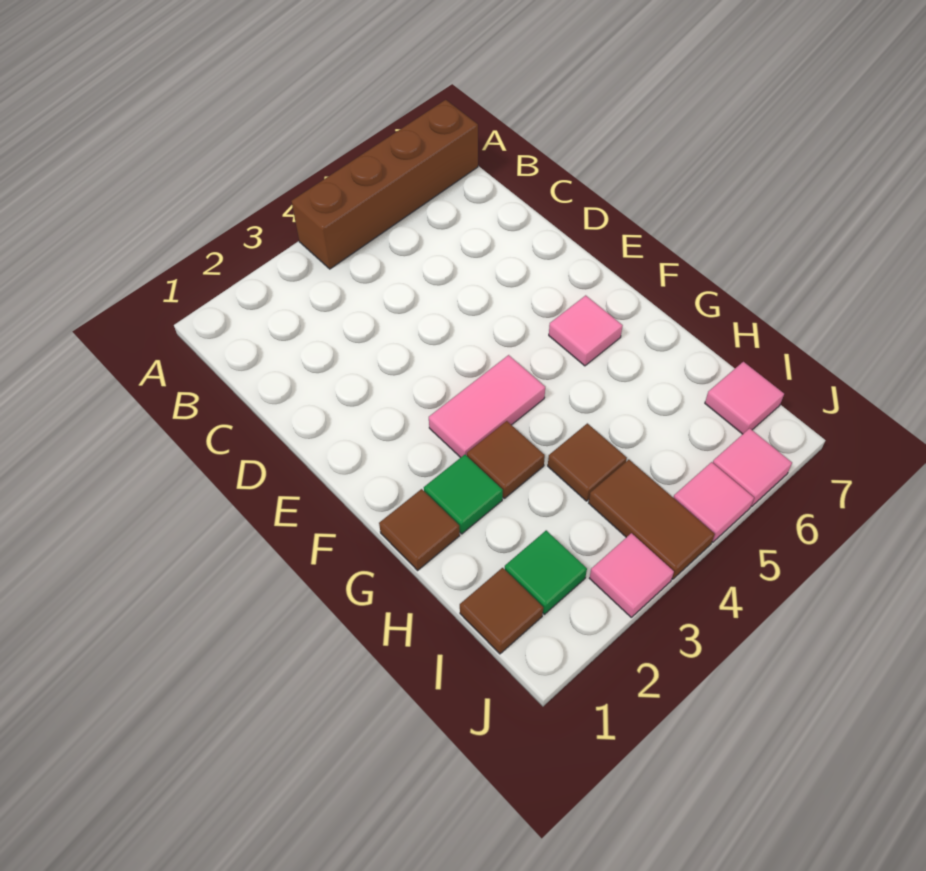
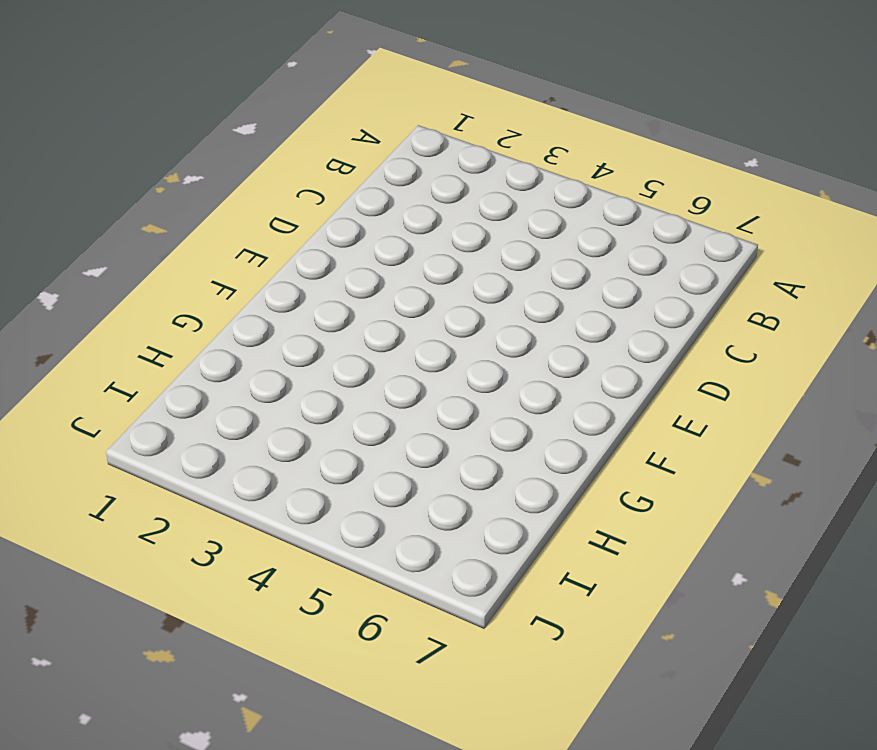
none -> brown 1x4 brick [291,100,478,269]
none -> pink 1x2 tile [429,355,545,458]
none -> pink 1x1 tile [549,295,623,366]

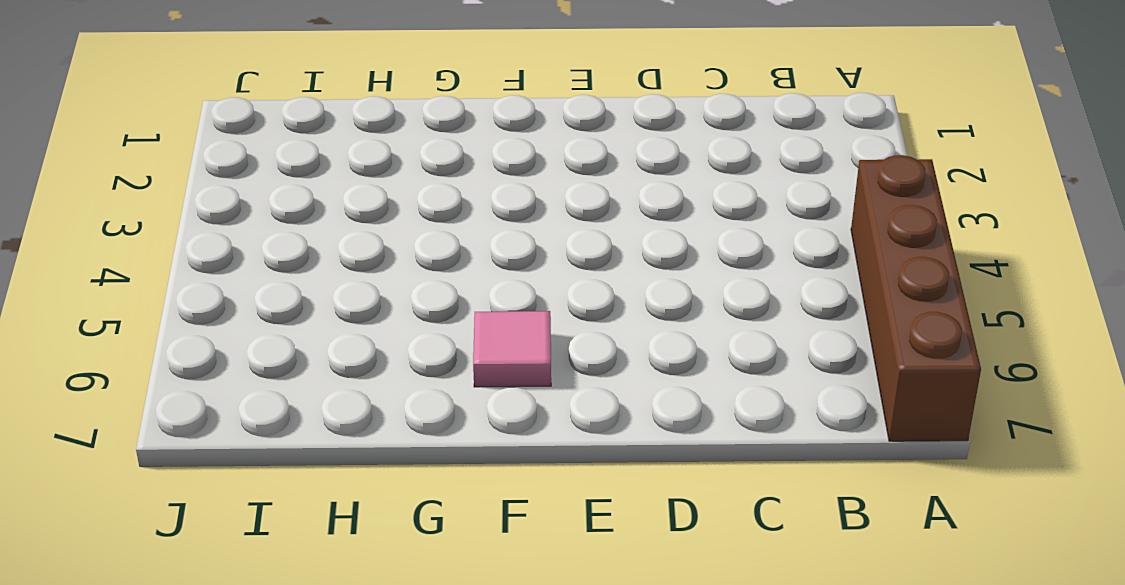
none -> pink 1x2 tile [429,355,545,458]
none -> brown 1x1 tile [379,489,460,570]
none -> green 1x1 tile [424,455,503,534]

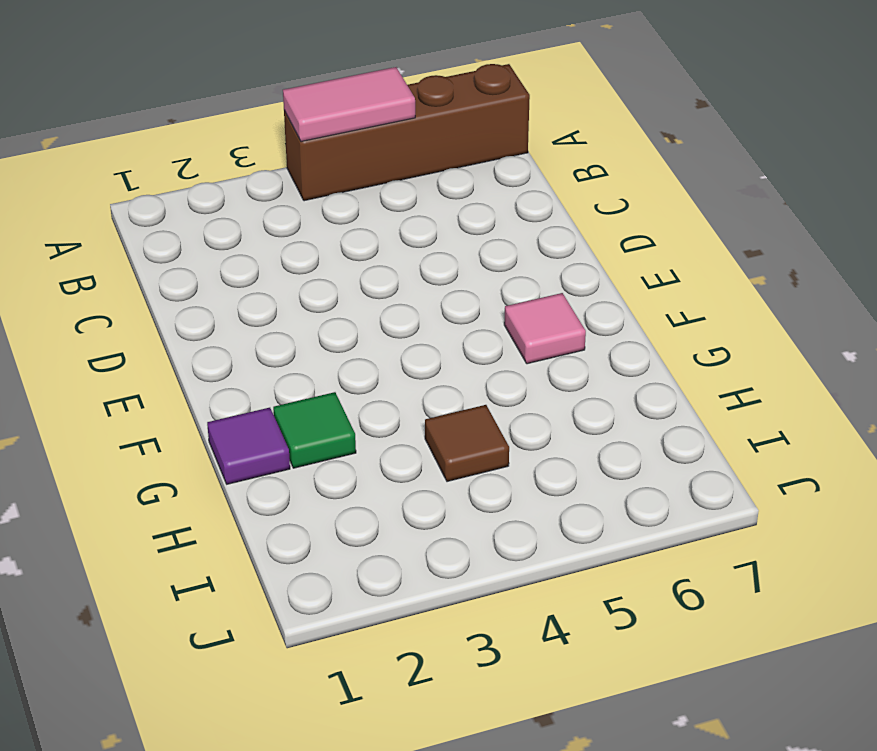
pink 1x2 tile [283,67,415,142] -> pink 1x2 tile moved to [429,355,545,458]
purple 1x1 tile [207,408,290,484] -> brown 1x1 tile [379,489,460,570]
none -> brown 1x1 tile [467,421,545,498]
none -> brown 1x1 tile [460,568,543,654]
none -> green 1x1 tile [505,530,587,614]

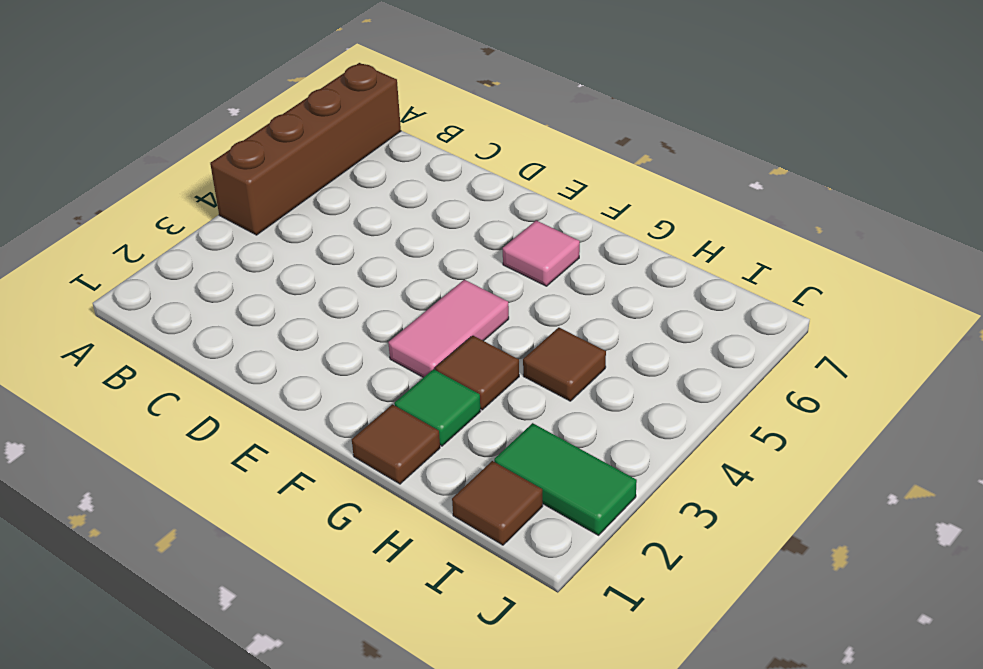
green 1x2 tile [494,423,637,535] -> green 1x1 tile [505,530,587,614]
none -> brown 1x2 tile [589,460,715,579]
none -> pink 1x1 tile [705,362,784,434]
none -> pink 1x1 tile [589,533,674,617]

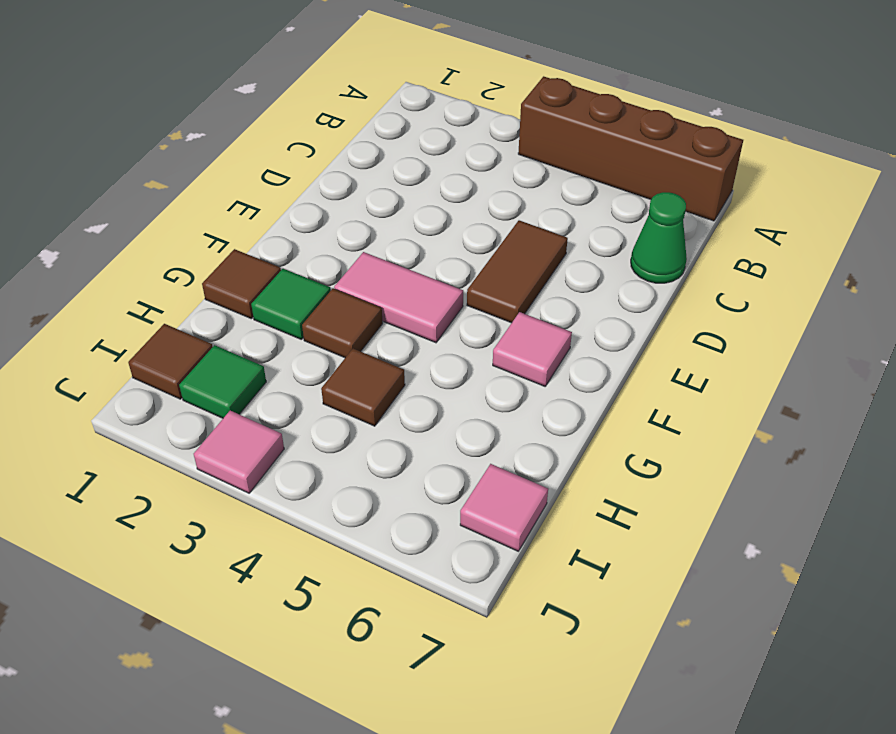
green 1x1 cone [631,192,687,283] -> none
brown 1x2 tile [467,220,568,323] -> brown 1x2 tile moved to [589,460,715,579]
none -> pink 1x1 tile [673,462,754,542]
none -> pink 1x1 tile [713,428,792,507]

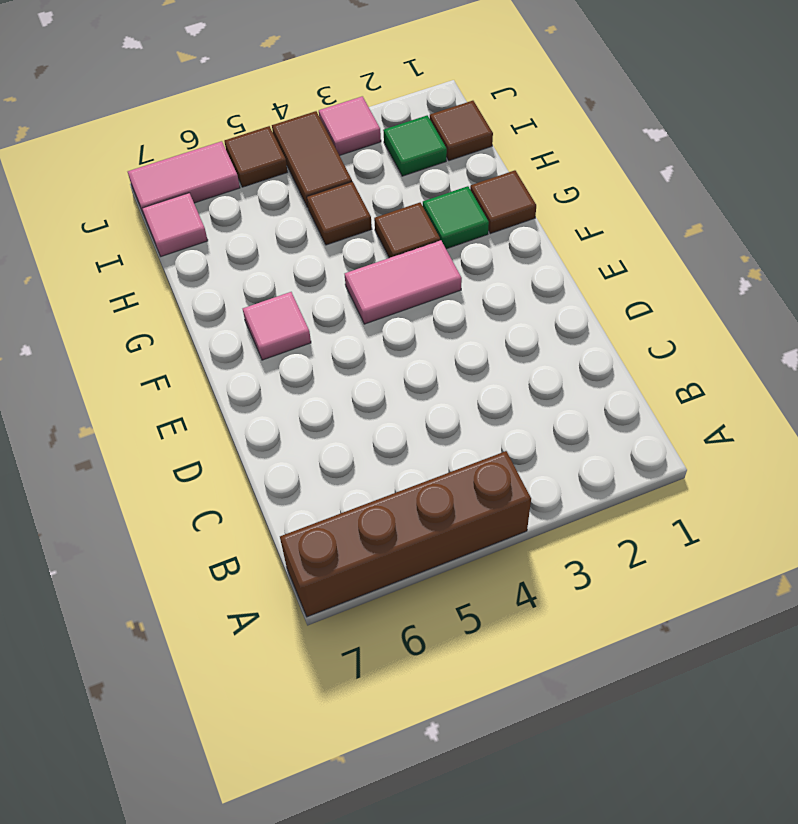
brown 1x1 tile [225,126,287,187] -> pink 1x1 tile [673,462,754,542]
pink 1x2 tile [128,141,240,215] -> pink 1x1 tile [713,428,792,507]

